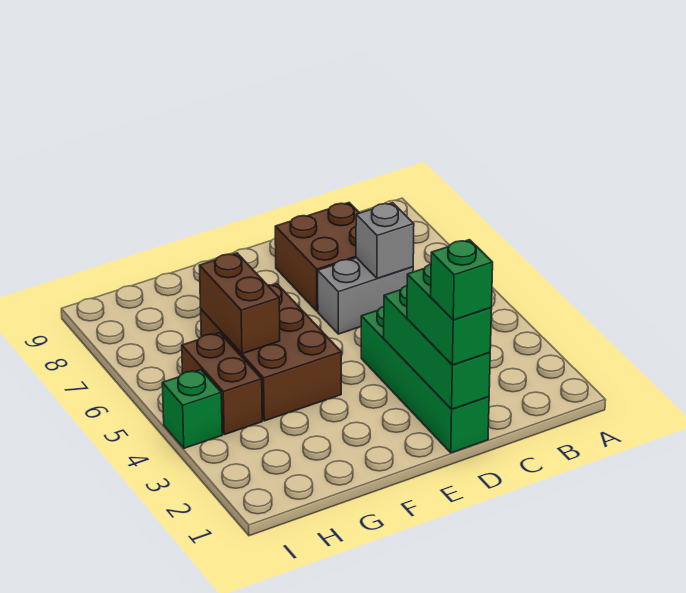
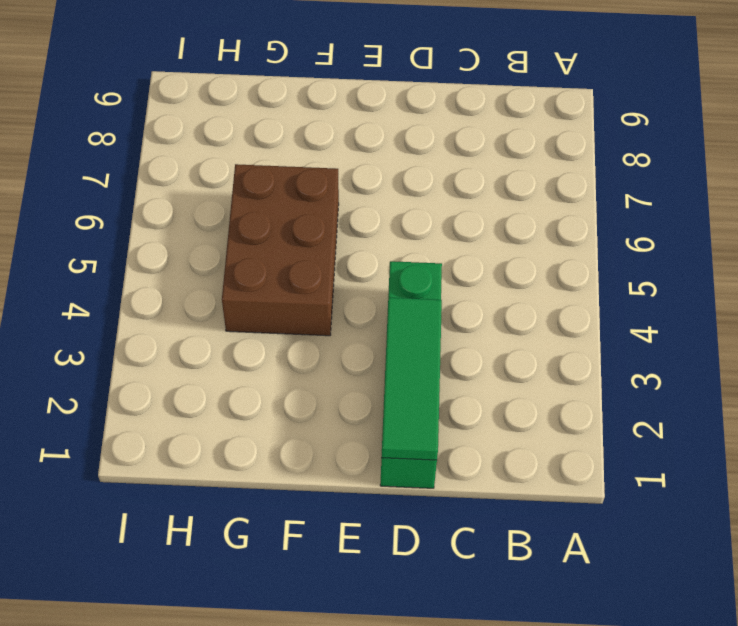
green 1x3 tile [382,298,442,460] -> green 1x3 brick [384,285,490,409]
none -> grey 1x2 brick [318,258,413,334]
none -> brown 2x2 brick [275,203,359,311]

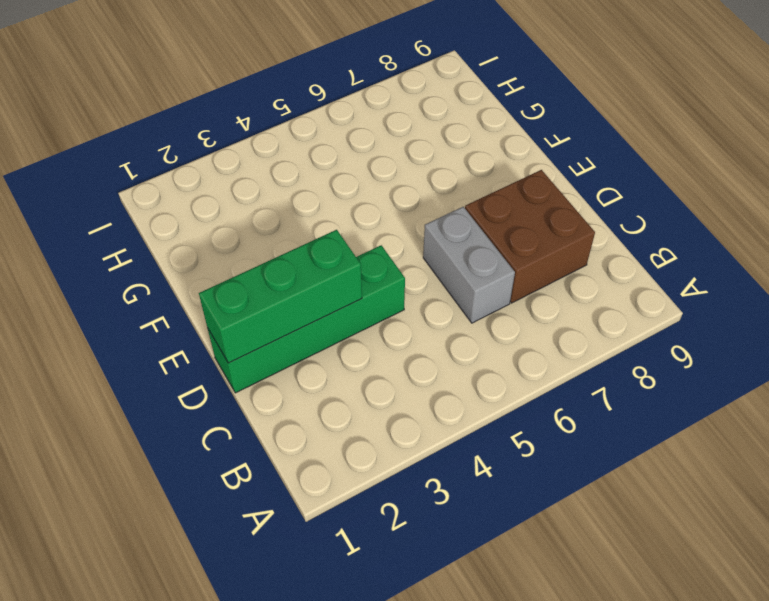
none -> brown 2x3 brick [201,284,341,421]
none -> brown 1x2 brick [182,333,262,435]

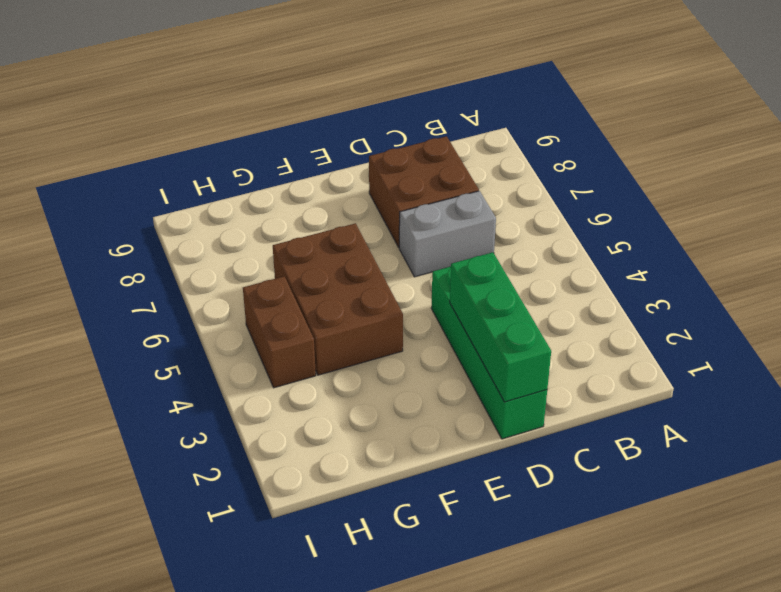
none -> green 1x1 brick [162,370,222,448]
none -> grey 1x1 brick [356,203,414,278]

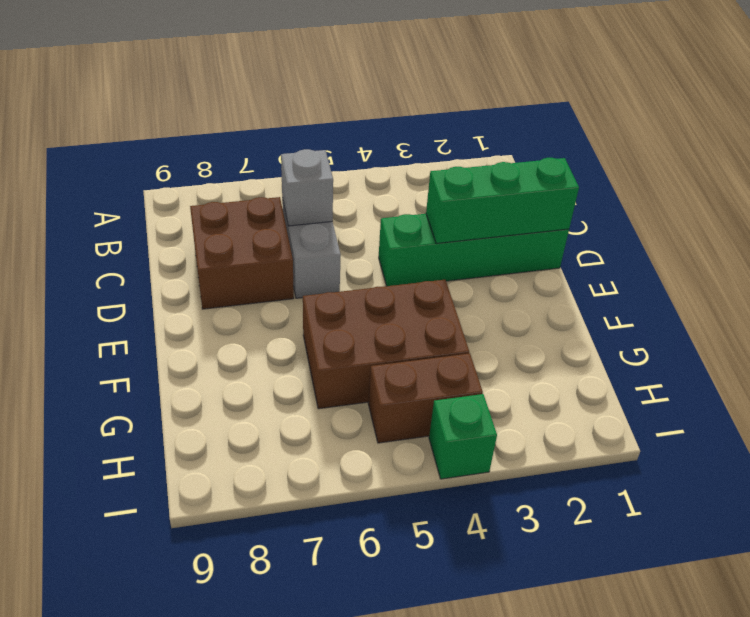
none -> brown 1x2 brick [199,253,280,354]
none -> green 1x2 brick [407,264,492,365]

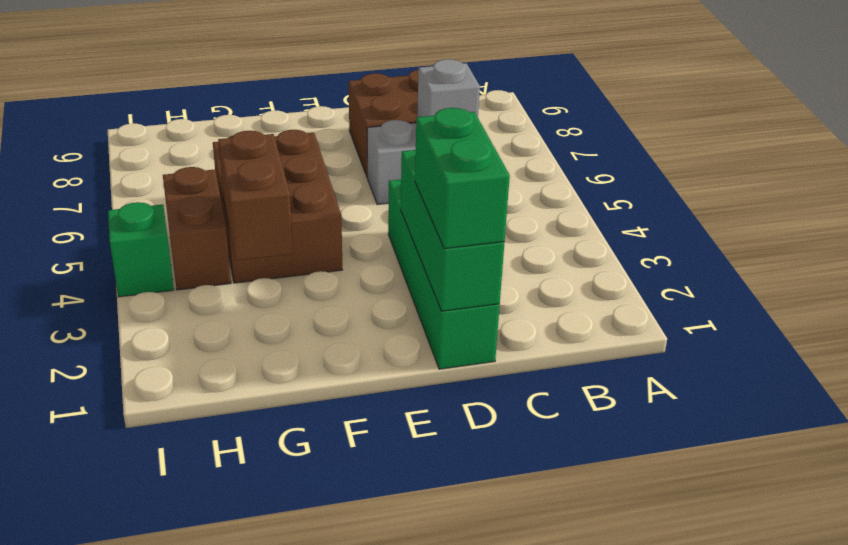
brown 1x2 brick [218,131,293,260] -> brown 1x2 brick moved to [199,253,280,354]
none -> green 1x1 brick [431,240,493,320]

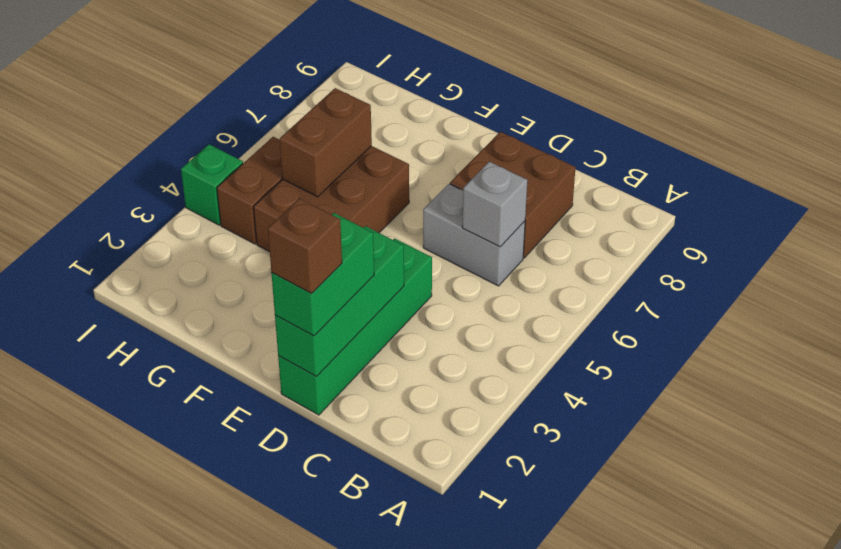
brown 1x1 brick [268,198,342,294] -> green 1x1 brick [431,240,493,320]

